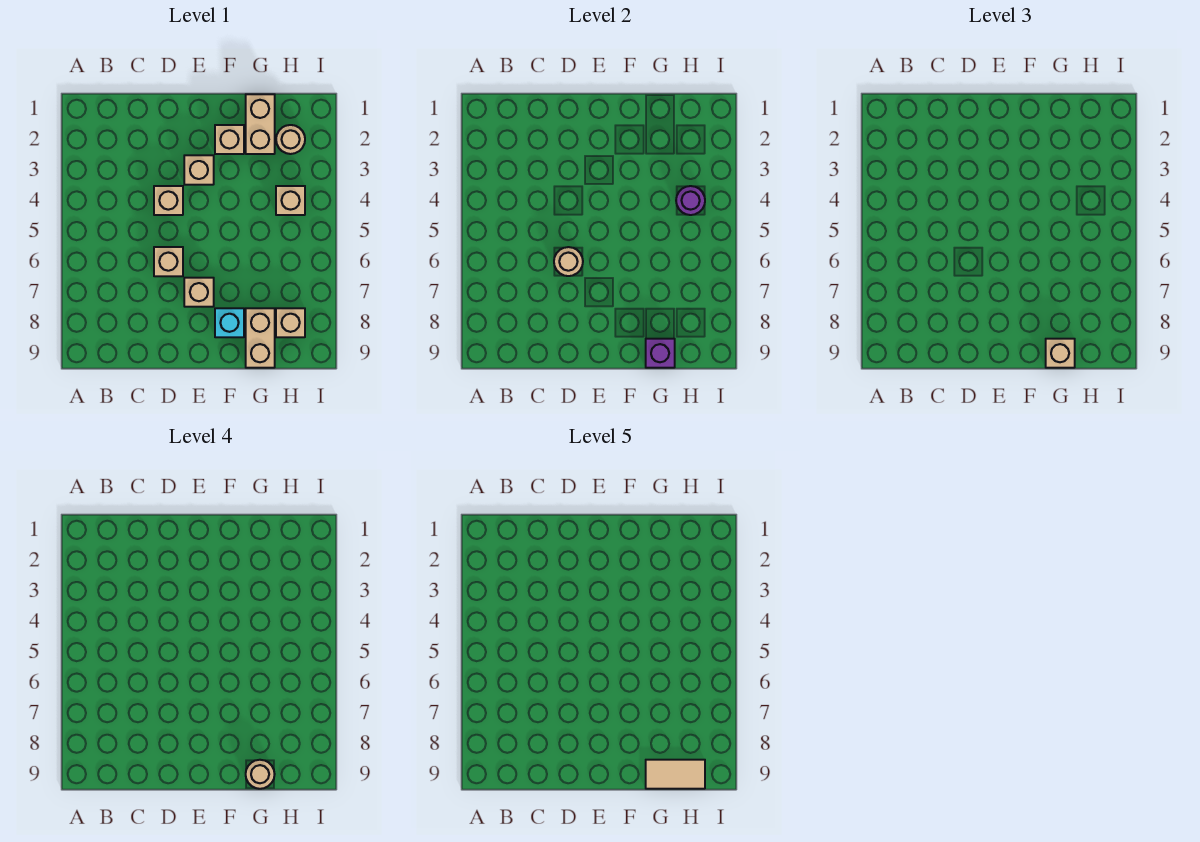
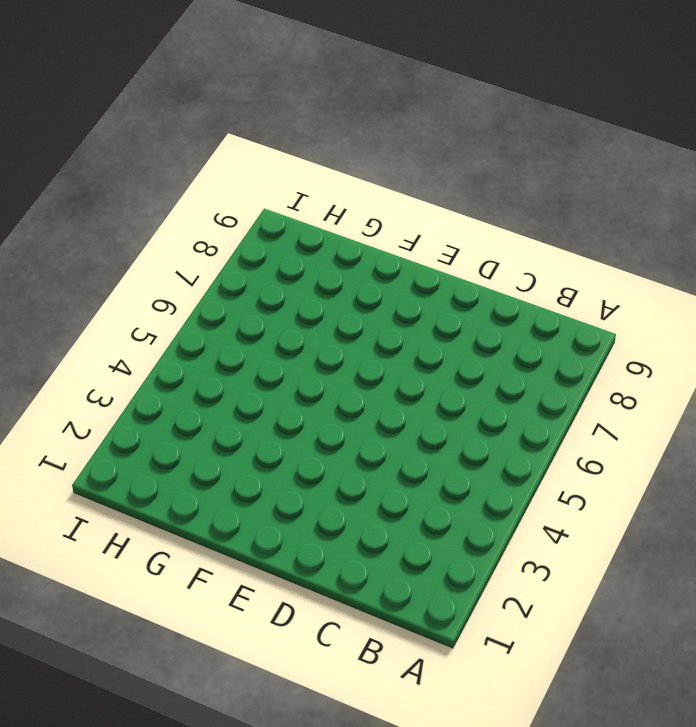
none -> tan 1x1 brick [154,186,183,215]
none -> tan 1x1 brick [154,247,183,276]
none -> tan 1x1 brick [184,155,214,185]

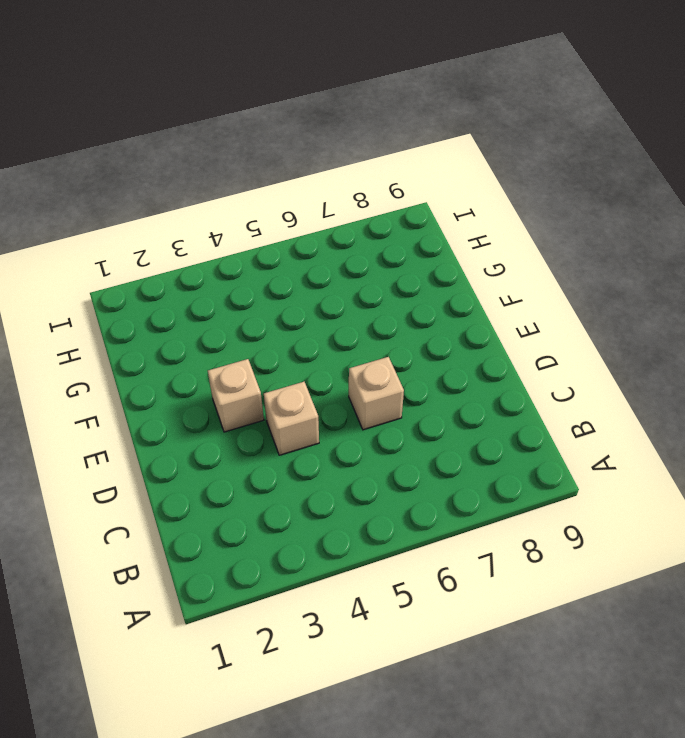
none -> tan 1x1 brick [184,278,214,307]
none -> tan 1x1 brick [215,125,244,154]
none -> cyan 1x1 brick [215,308,244,337]

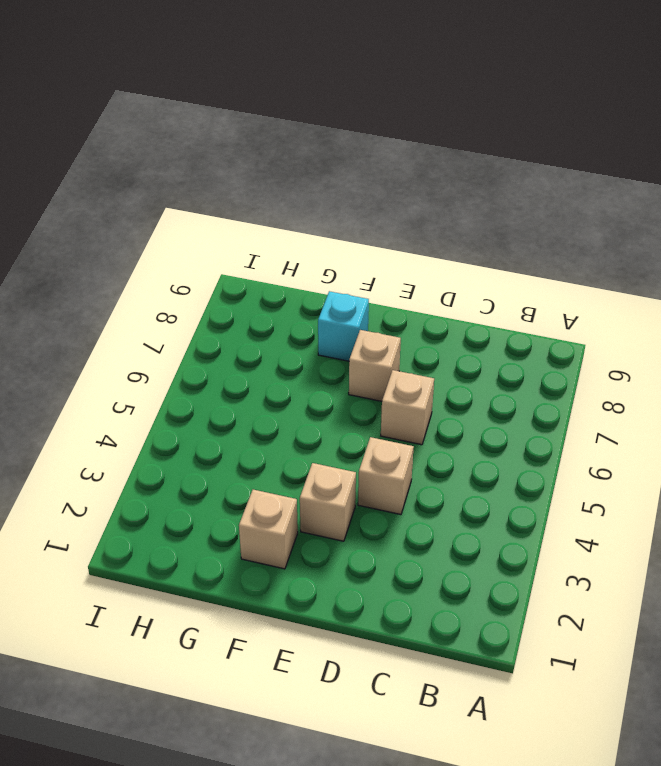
none -> tan 1x2 brick [246,94,275,154]
none -> tan 1x2 brick [246,308,275,368]
none -> tan 1x1 round brick [276,125,305,154]

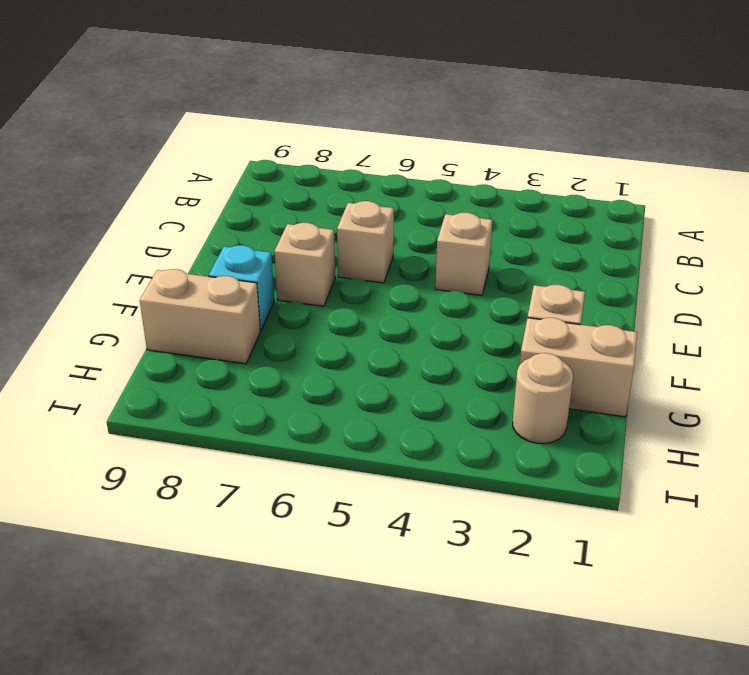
none -> tan 1x1 brick [184,155,214,185]
none -> tan 1x1 brick [276,186,305,215]
none -> tan 1x1 brick [276,308,305,337]

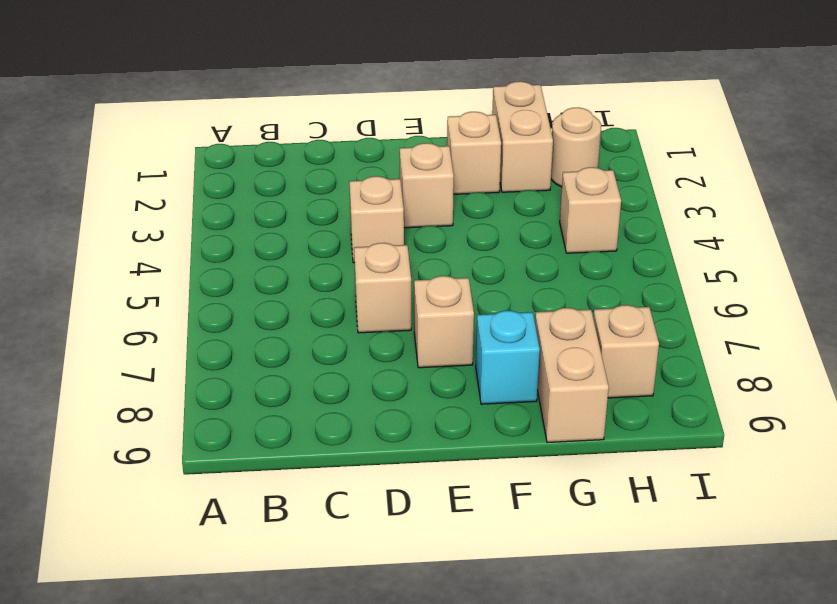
none -> tan 1x1 round brick [554,247,583,276]
none -> purple 1x1 brick [646,339,675,368]
none -> purple 1x1 round brick [676,186,705,215]

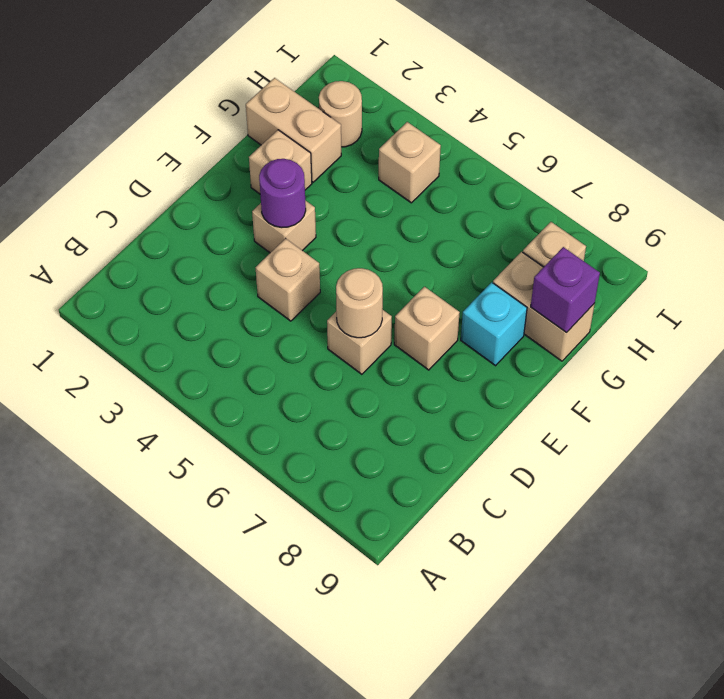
purple 1x1 round brick [259,159,306,228] -> purple 1x1 round brick moved to [676,186,705,215]
none -> tan 1x1 brick [1046,339,1075,368]
none -> tan 1x1 round brick [246,760,275,789]
none -> tan 1x2 tile [646,760,705,789]

